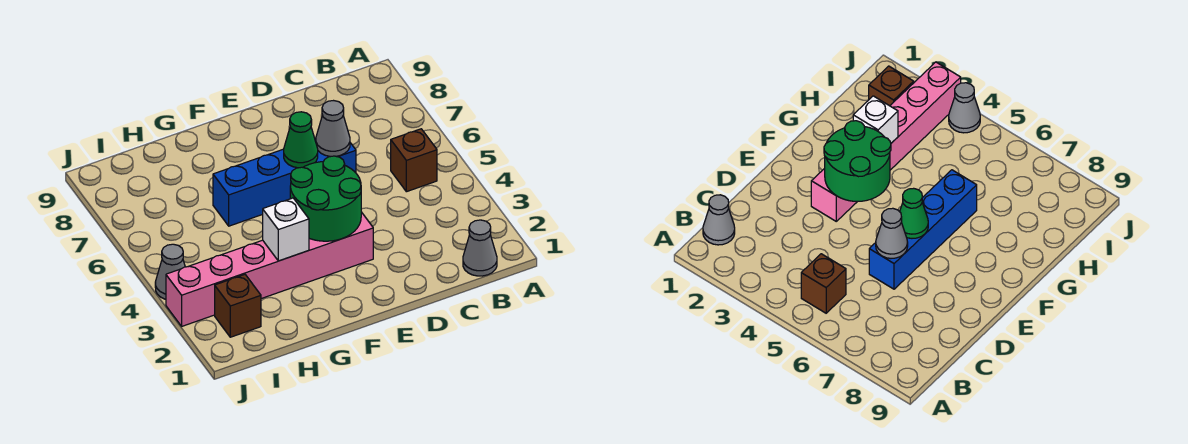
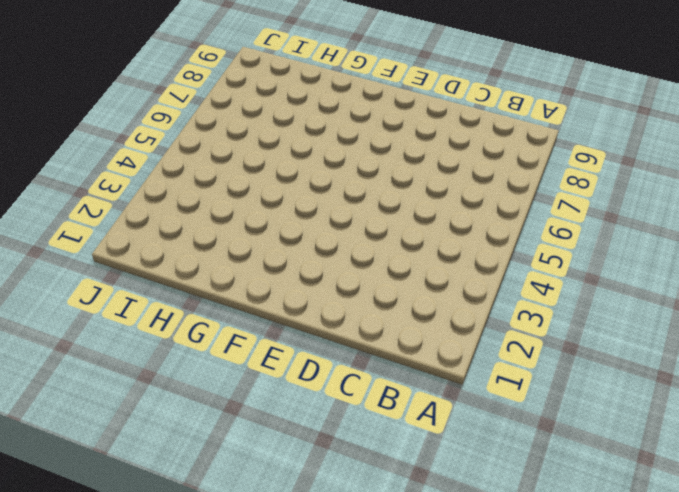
none -> grey 1x1 cone [463,220,497,276]
none -> brown 1x1 brick [391,129,437,192]

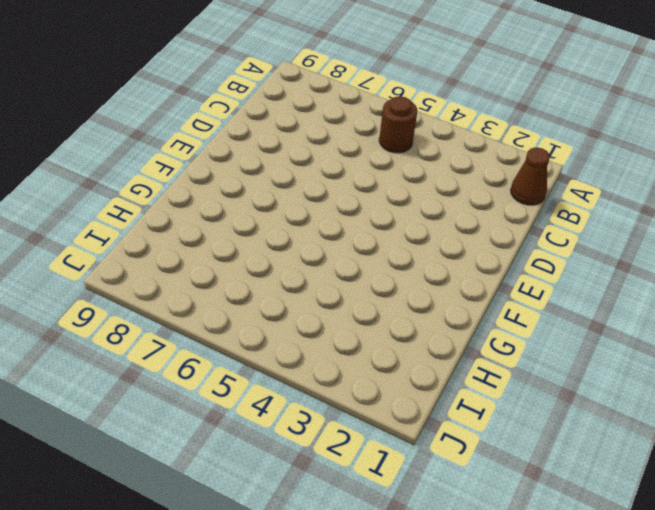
brown 1x1 cone [511,147,550,205] -> grey 1x1 cone [463,220,497,276]
brown 1x1 round brick [379,96,417,153] -> brown 1x1 brick [391,129,437,192]
none -> blue 1x4 brick [213,138,356,226]
none -> pink 1x6 brick [166,212,373,326]

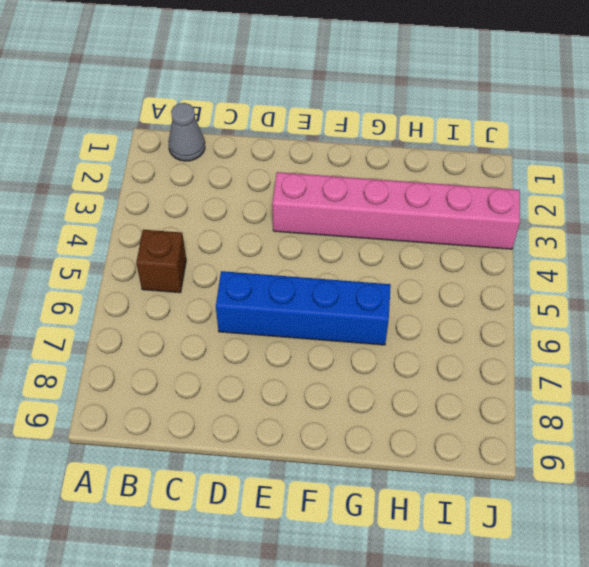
none -> brown 1x1 brick [215,275,261,337]
none -> grey 1x1 cone [155,244,185,299]

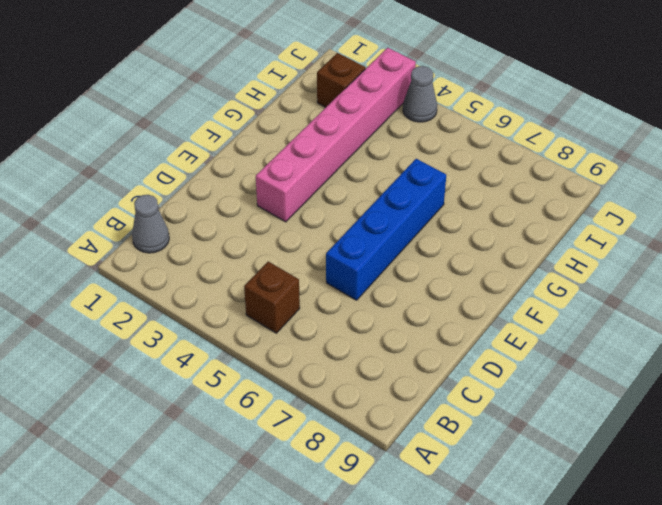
none -> grey 1x1 cone [316,101,350,157]
none -> green 2x2 round brick [290,156,361,241]

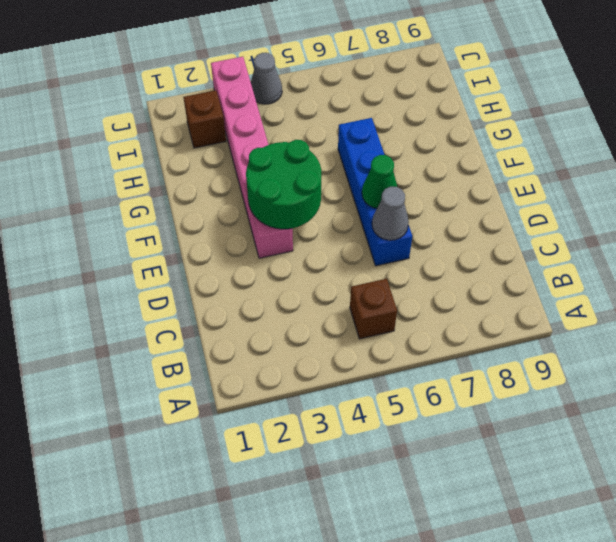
none -> grey 1x1 cone [463,220,497,276]
none -> white 1x1 brick [263,198,309,261]

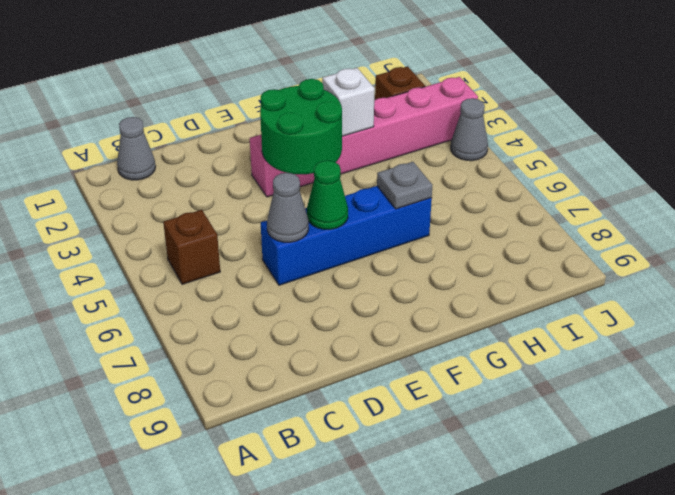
grey 1x1 plate [377,162,432,209] -> none

